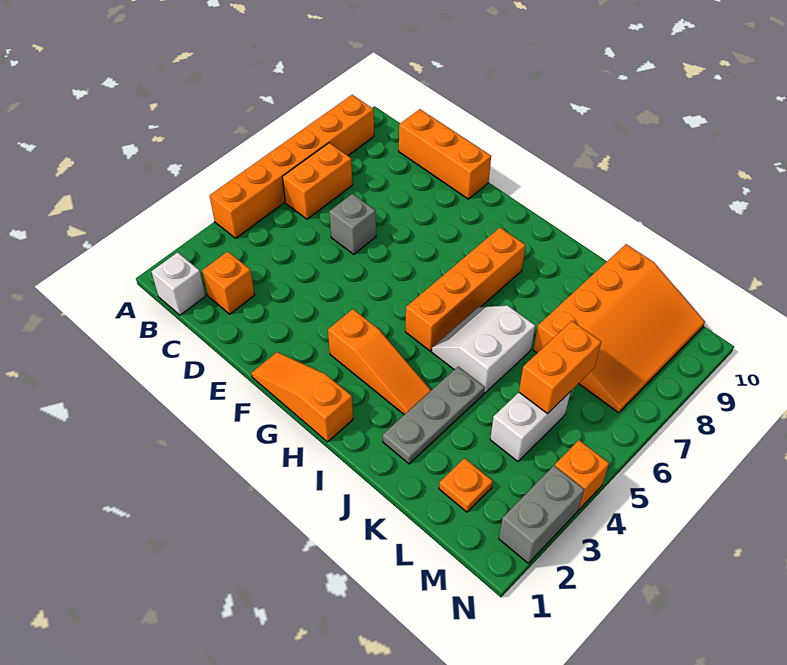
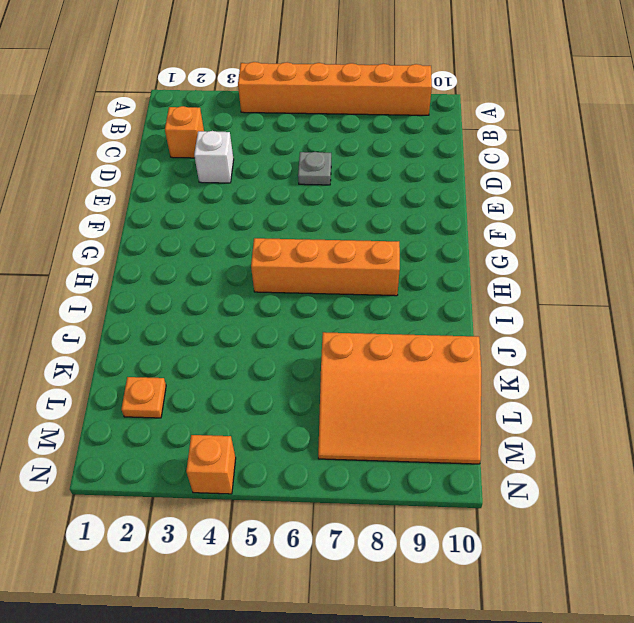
white 1x1 brick [194,131,234,183] -> white 1x1 brick moved to [151,252,205,315]
grey 1x1 plate [298,152,331,185] -> grey 1x1 brick [329,194,376,254]
none -> orange 1x2 brick [282,143,352,219]
none -> orange 1x3 brick [399,109,491,199]
none -> orange 1x3 slope [251,352,353,442]

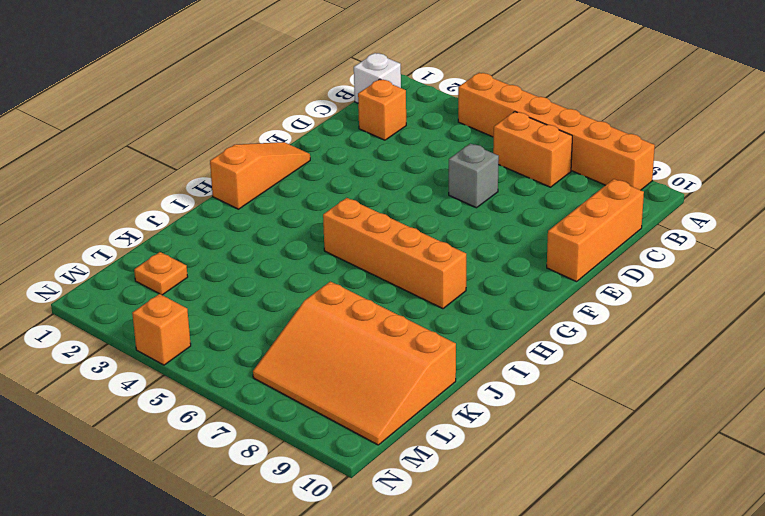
none -> orange 1x3 slope [328,309,431,415]
none -> white 2x2 slope [432,305,535,393]
none -> grey 1x3 plate [383,367,485,464]

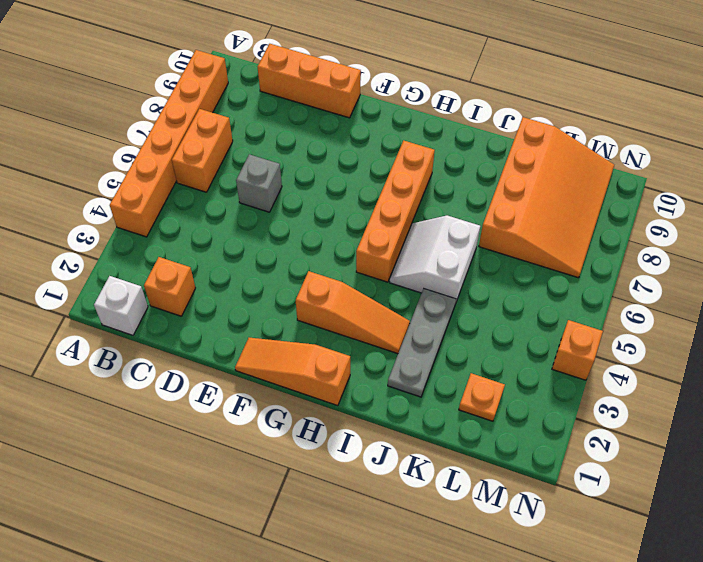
none -> white 1x2 brick [490,392,570,461]
none -> grey 1x2 brick [499,466,584,563]
none -> orange 1x2 brick [519,321,601,414]

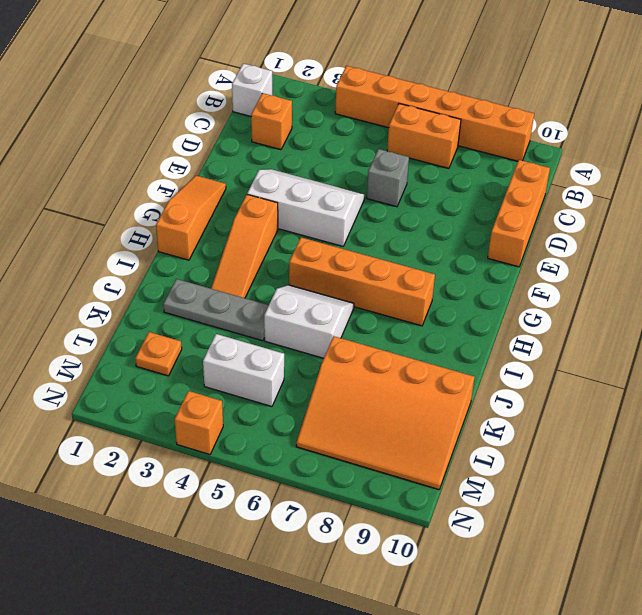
white 2x3 slope [247,169,365,246] -> none
none -> grey 1x2 brick [499,466,584,563]
none -> orange 1x2 brick [519,321,601,414]

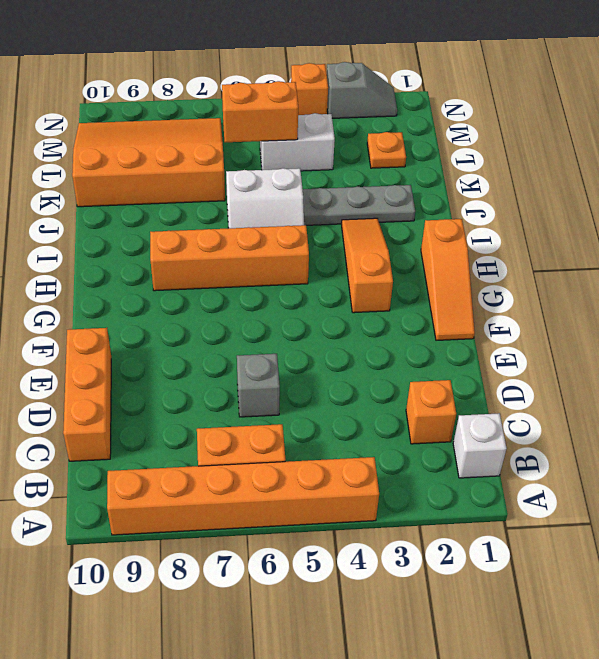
grey 1x2 slope [327,62,397,118] -> grey 1x2 brick [499,466,584,563]

